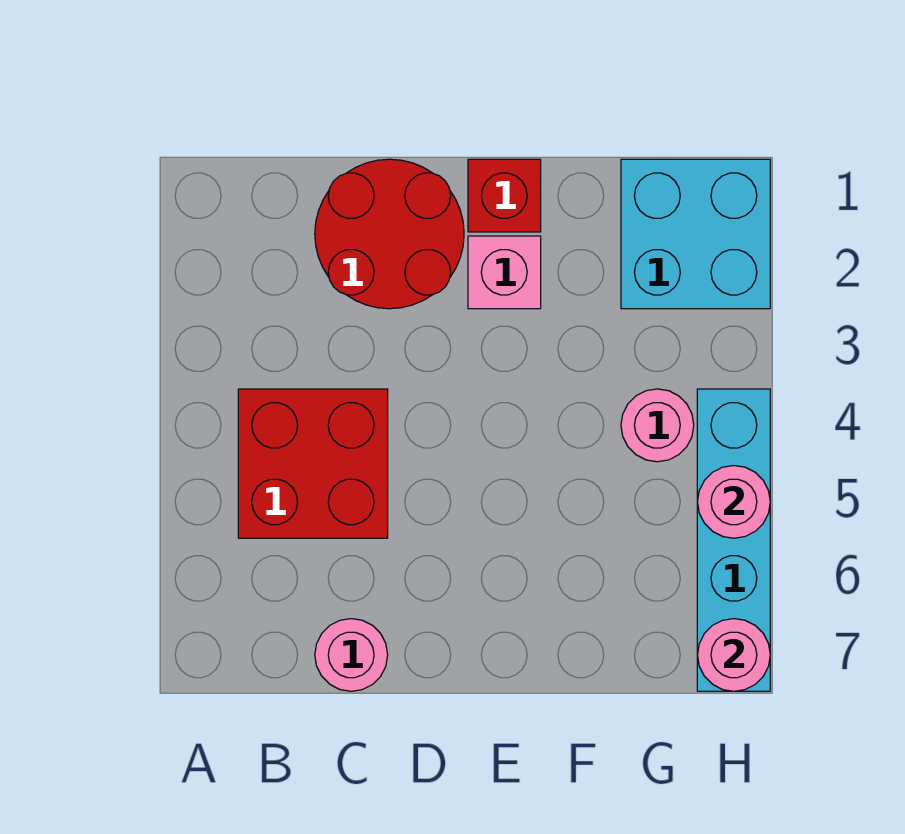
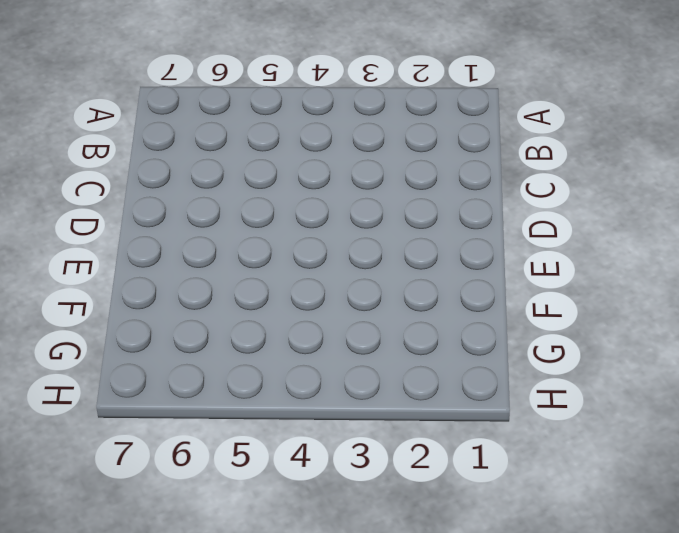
none -> red 2x2 brick [238,389,388,538]
none -> red 2x2 round brick [315,159,464,309]

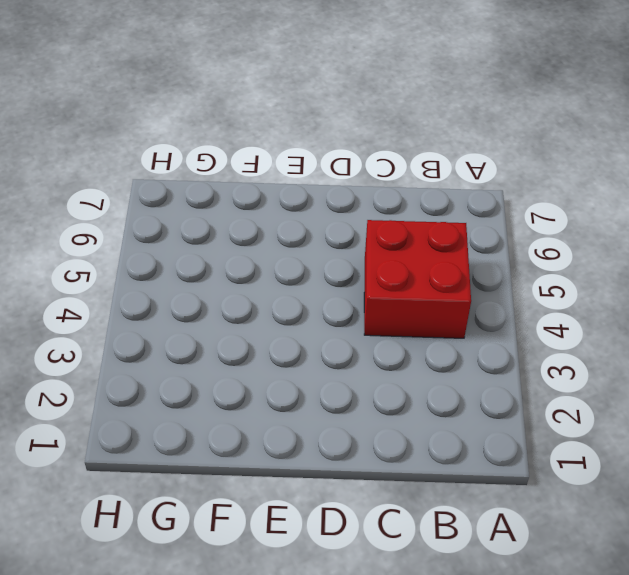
none -> red 2x2 round brick [315,159,464,309]
none -> pink 1x1 round brick [315,619,388,691]

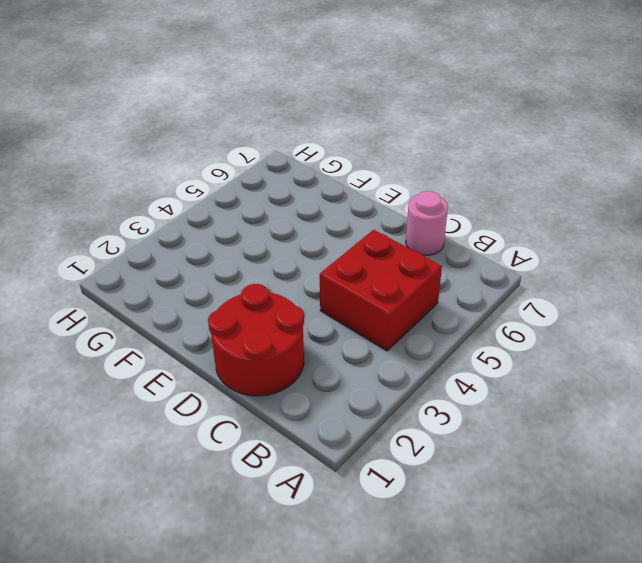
none -> red 1x1 brick [468,159,541,232]
none -> pink 1x1 brick [468,236,541,309]

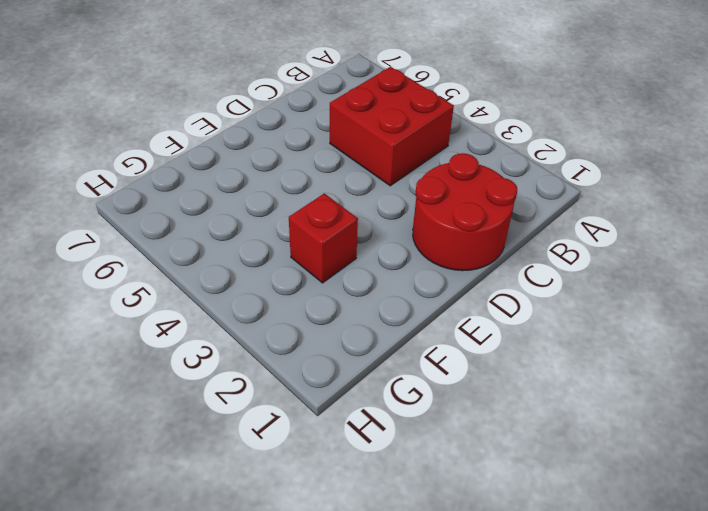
red 1x1 brick [289,193,358,283] -> red 1x1 brick moved to [468,159,541,232]
none -> pink 1x1 round brick [315,619,388,691]
none -> pink 1x1 brick [468,236,541,309]

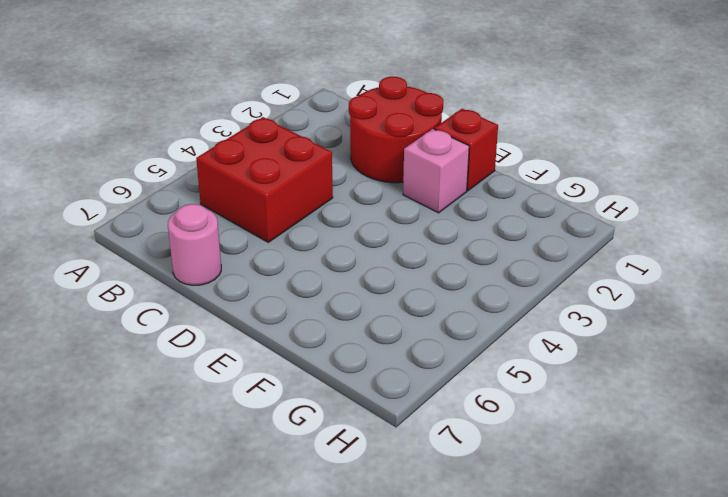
none -> cyan 2x2 brick [621,159,770,309]
none -> pink 1x1 round brick [621,389,694,462]

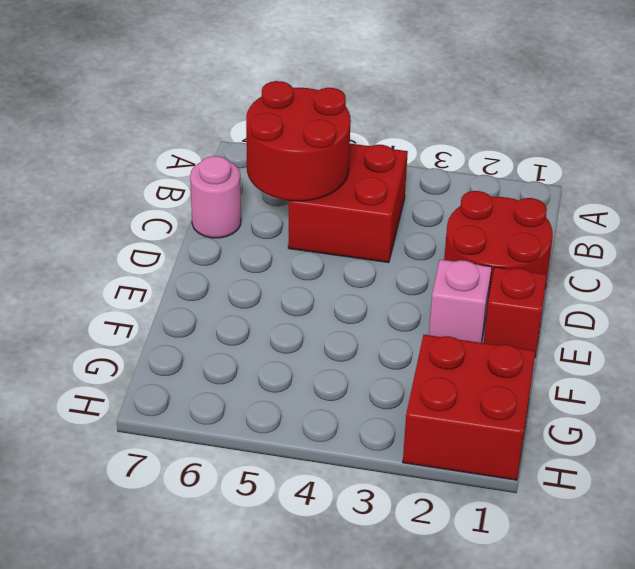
red 2x2 round brick [246,81,351,201] -> none
red 2x2 brick [403,335,536,480] -> cyan 2x2 brick [621,159,770,309]
none -> pink 1x1 round brick [621,389,694,462]
none -> cyan 1x4 brick [697,389,770,691]

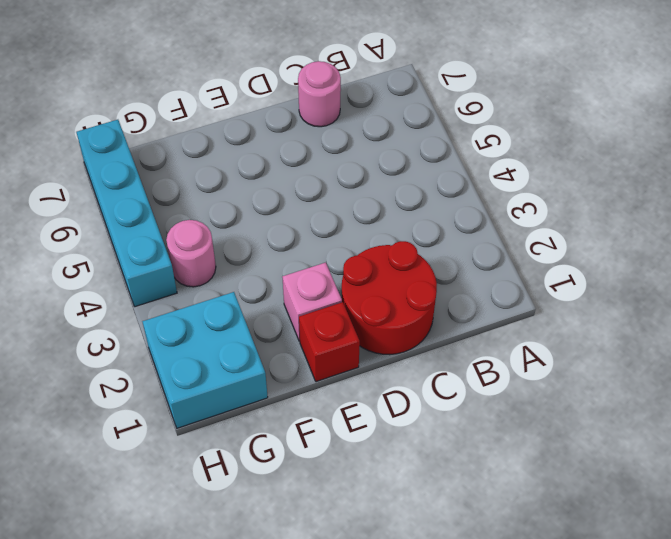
none -> red 2x2 brick [238,389,388,538]
none -> pink 1x1 round brick [697,466,770,538]

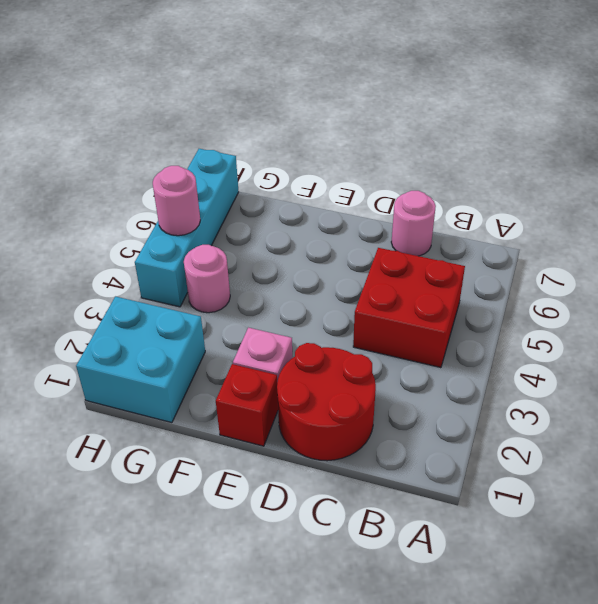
none -> pink 1x1 round brick [697,619,770,691]

